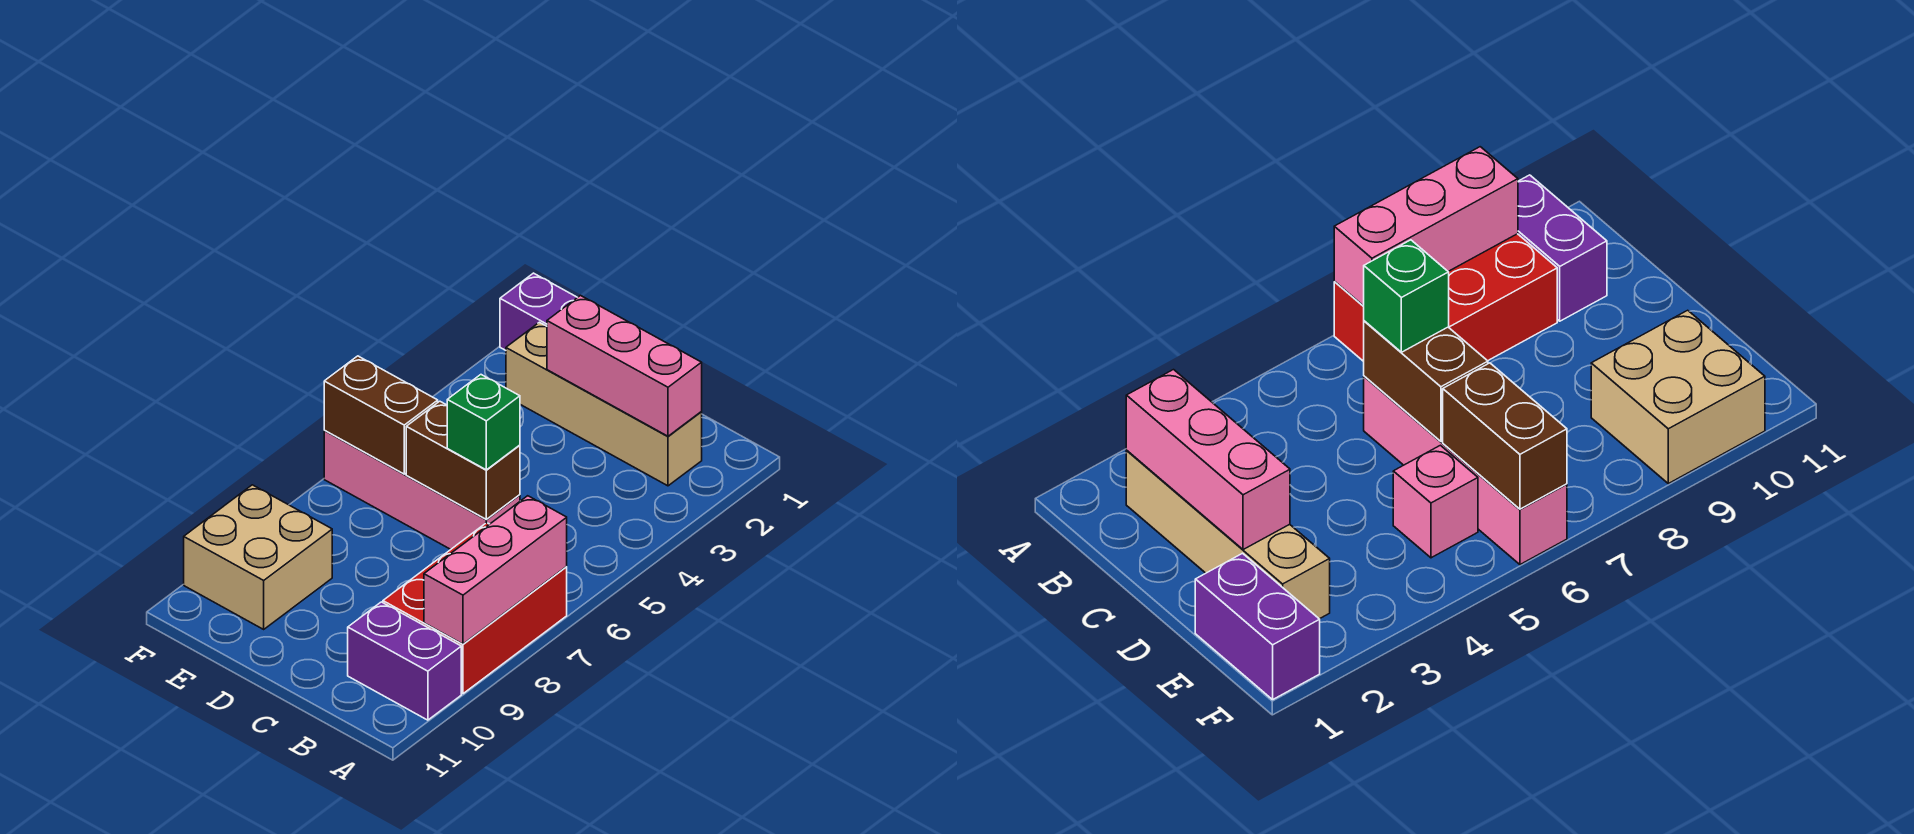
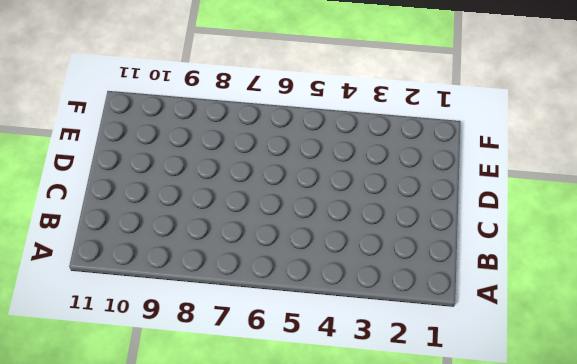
none -> red 2x3 brick [383,523,567,694]
none -> purple 1x2 brick [348,602,461,720]
none -> tan 1x4 brick [506,322,702,486]

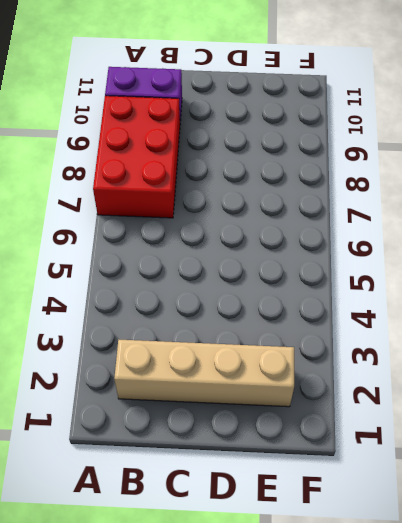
none -> pink 1x4 brick [324,430,520,550]
none -> purple 1x2 brick [500,273,577,350]
none -> pink 1x1 brick [1393,445,1478,558]

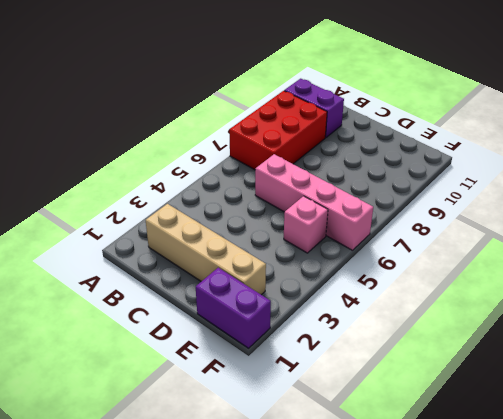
none -> tan 2x2 brick [184,485,332,629]
none -> pink 1x3 brick [424,496,567,644]
none -> pink 1x3 brick [547,296,702,436]

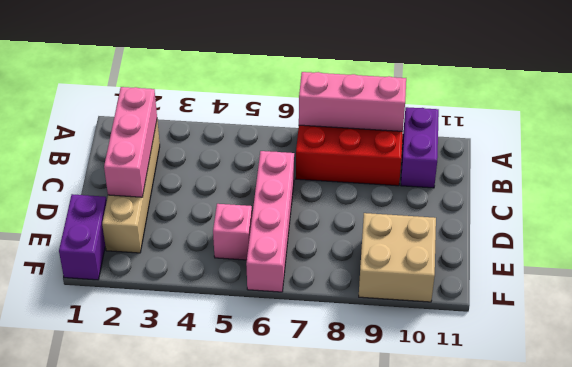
none -> brown 1x2 brick [406,401,520,519]
none -> brown 1x2 brick [324,356,438,474]
none -> green 1x1 brick [447,375,520,470]

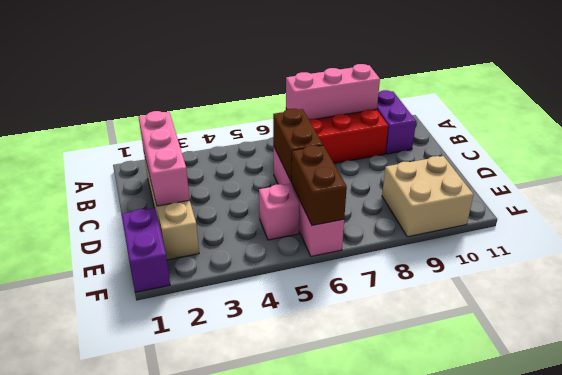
none -> green 1x1 brick [447,375,520,470]

